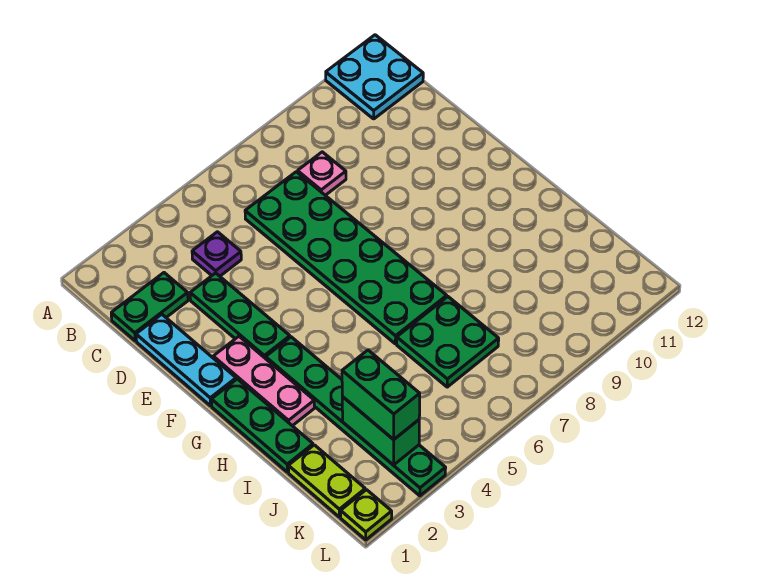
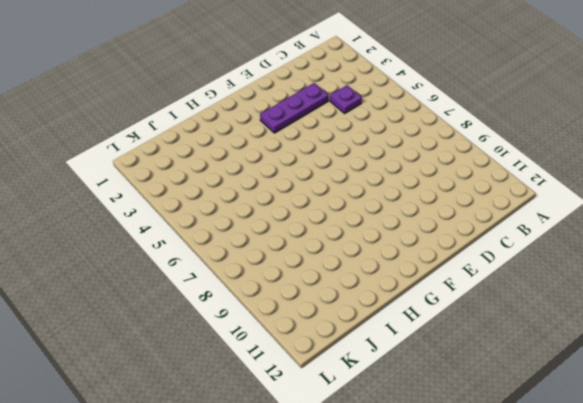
purple 1x3 plate [260,83,329,133] -> green 1x3 plate [190,273,290,359]
none -> cyan 2x2 plate [326,35,423,119]
none -> green 1x2 plate [111,273,188,341]
none -> green 2x6 plate [245,172,447,344]

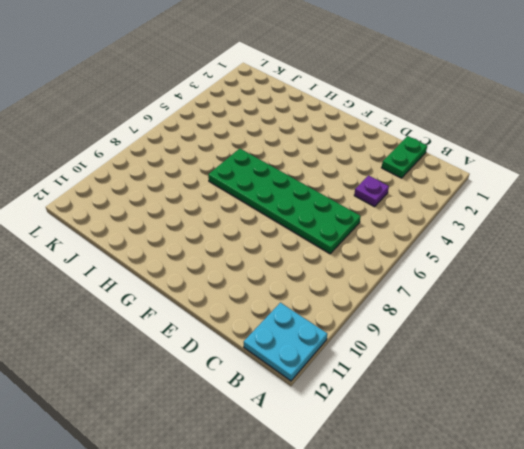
none -> pink 1x1 plate [298,152,346,195]
none -> cyan 1x3 plate [136,314,236,406]
none -> green 1x3 plate [190,273,290,359]

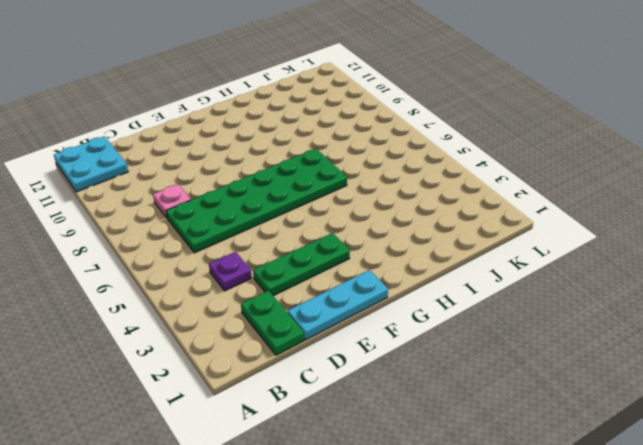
none -> pink 1x3 plate [213,336,314,426]
none -> green 1x3 plate [211,379,313,472]
none -> green 1x6 plate [266,337,446,496]

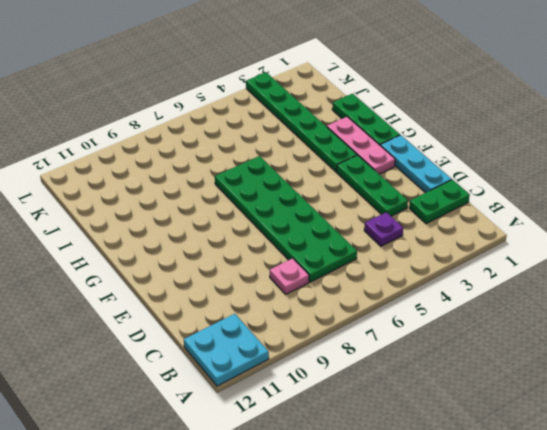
none -> green 2x2 plate [397,297,499,387]
none -> lime 1x2 plate [288,445,365,517]
none -> lime 1x1 plate [341,490,392,540]

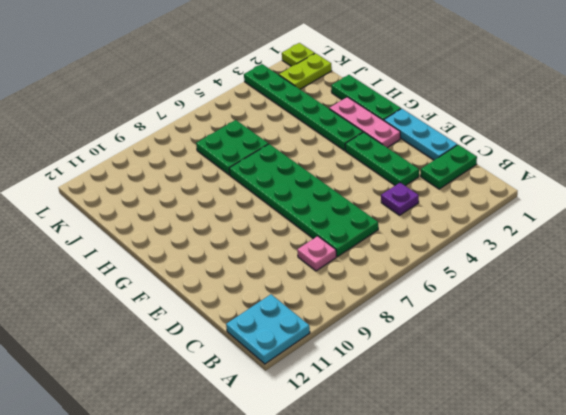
lime 1x2 plate [279,53,332,89] -> lime 1x2 plate turned to [288,445,365,517]
none -> green 1x2 brick [342,397,419,465]
none -> green 1x2 brick [342,350,420,440]

